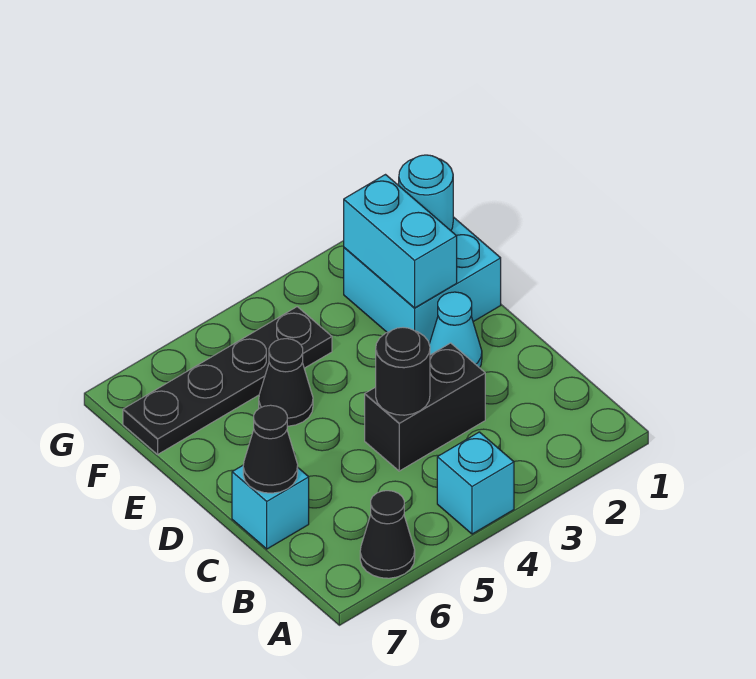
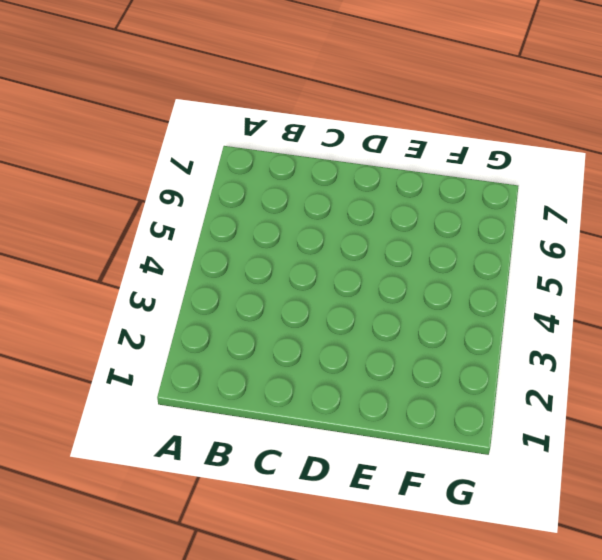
none -> cyan 1x1 brick [437,432,514,534]
none -> black 1x1 cone [360,491,415,578]
none -> black 1x2 brick [365,343,485,471]

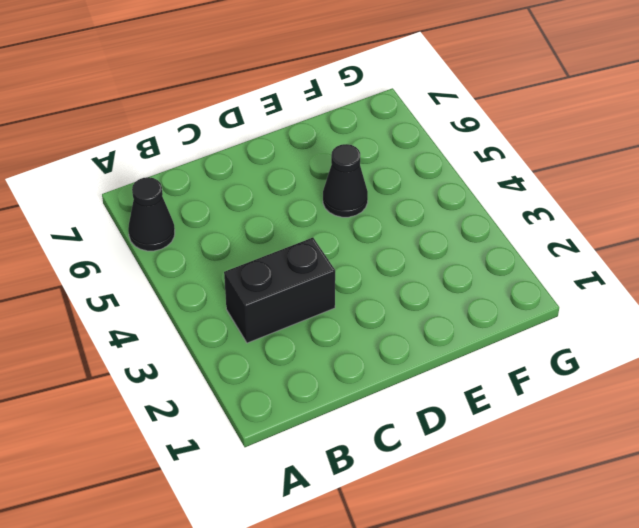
black 1x2 brick [224,238,335,343] -> black 1x2 brick turned to [365,343,485,471]
none -> cyan 1x1 brick [437,432,514,534]
none -> cyan 1x1 brick [232,466,309,549]
none -> cyan 1x1 cone [429,292,482,368]

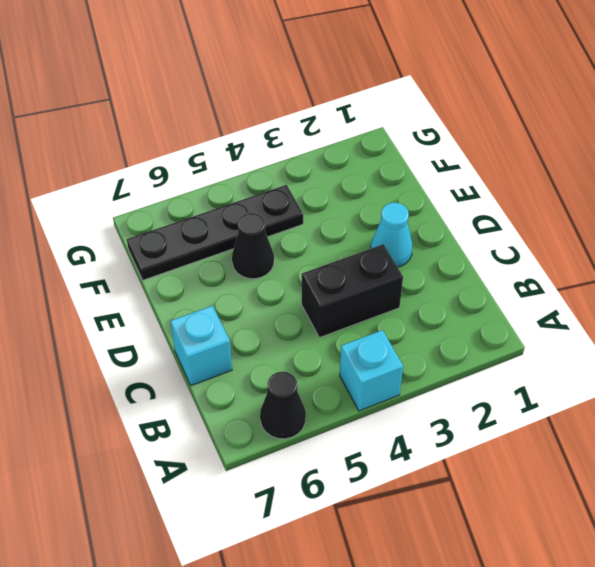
none -> cyan 2x2 brick [344,217,501,344]
none -> black 1x1 round brick [376,328,430,415]
none -> black 1x1 cone [243,405,298,493]

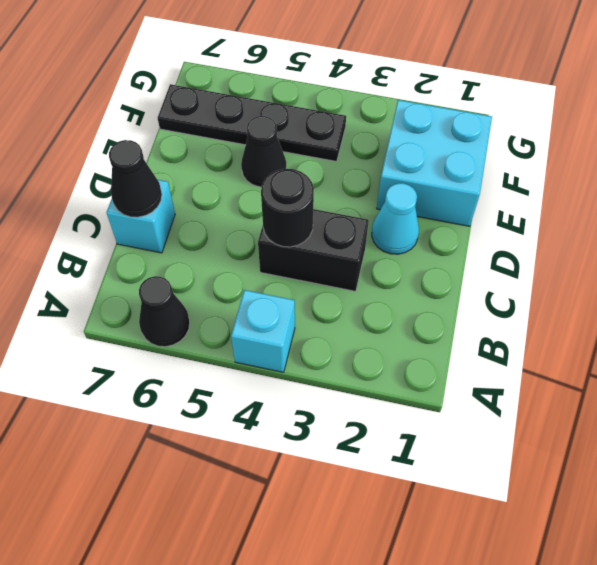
none -> cyan 1x2 brick [344,175,457,308]
none -> cyan 1x1 round brick [399,155,453,231]

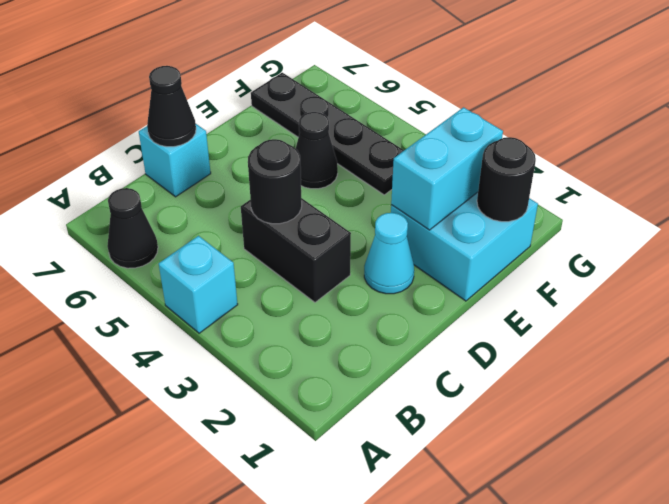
black 1x1 round brick [477,137,536,222] -> cyan 1x1 round brick [399,155,453,231]

